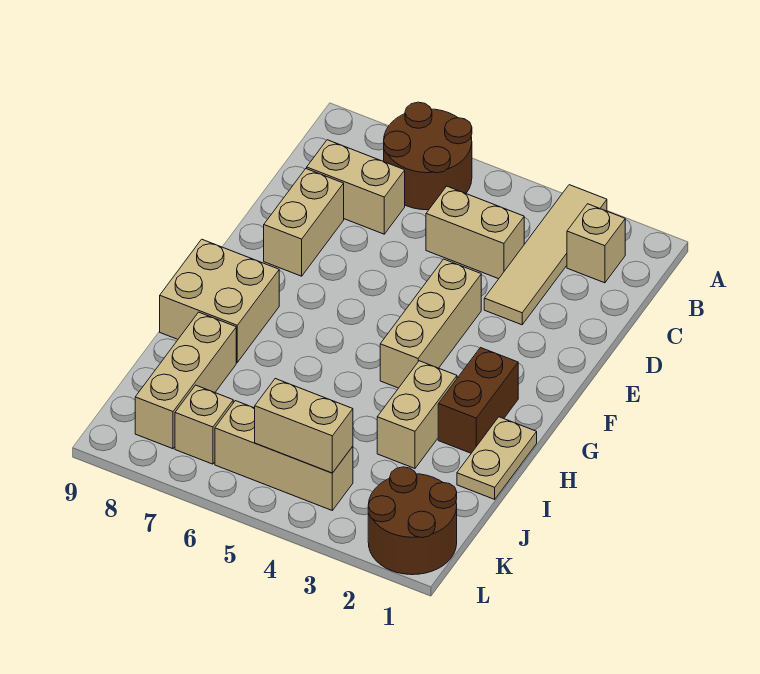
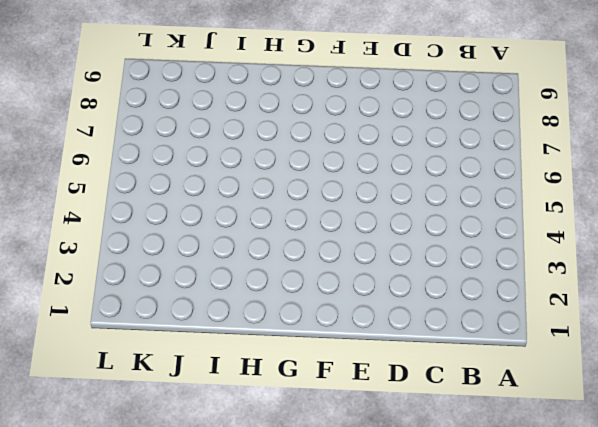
none -> tan 1x4 tile [484,185,607,325]
none -> brown 2x2 round brick [384,102,472,210]
none -> tan 1x1 brick [567,204,625,283]

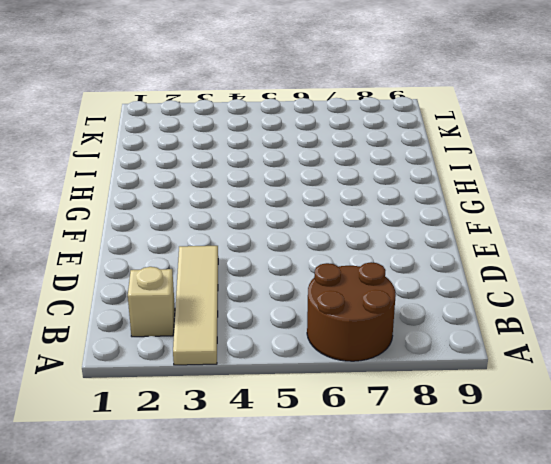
none -> tan 1x2 brick [426,186,524,279]
none -> tan 1x2 brick [307,140,405,234]
none -> tan 1x2 brick [264,169,344,276]

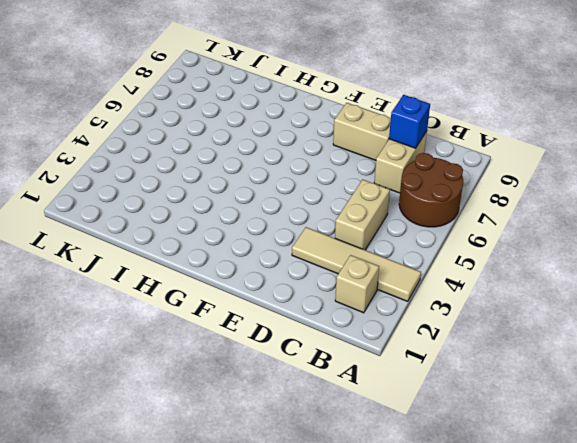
blue 1x1 brick [389,95,430,148] -> none
none -> tan 1x3 brick [380,259,481,388]
none -> brown 1x2 brick [438,348,518,453]
none -> tan 2x2 brick [160,239,279,362]

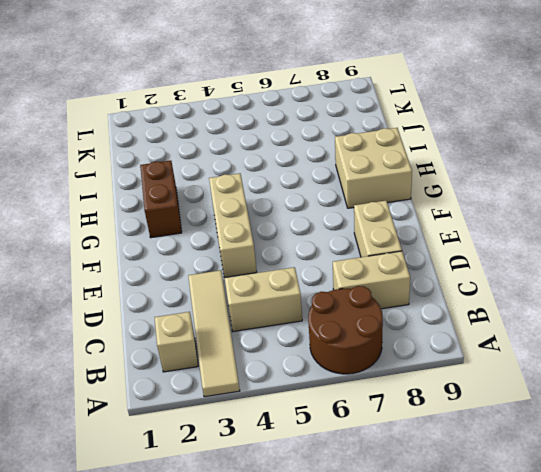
none -> tan 1x2 plate [457,417,537,499]
none -> tan 1x2 brick [377,361,457,468]
none -> tan 1x3 brick [135,312,236,449]

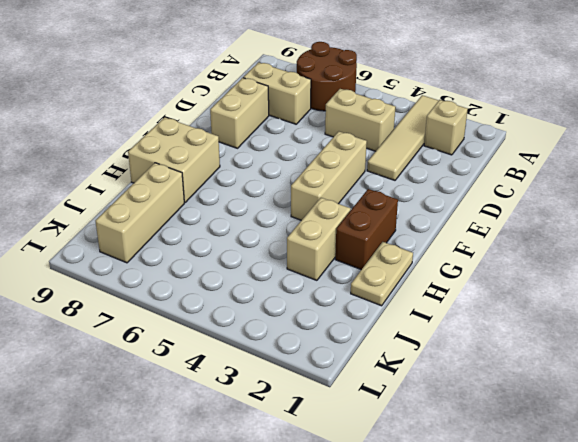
none -> brown 2x2 round brick [368,467,457,575]
none -> tan 1x3 brick [215,401,353,510]
none -> tan 1x1 brick [175,385,233,464]

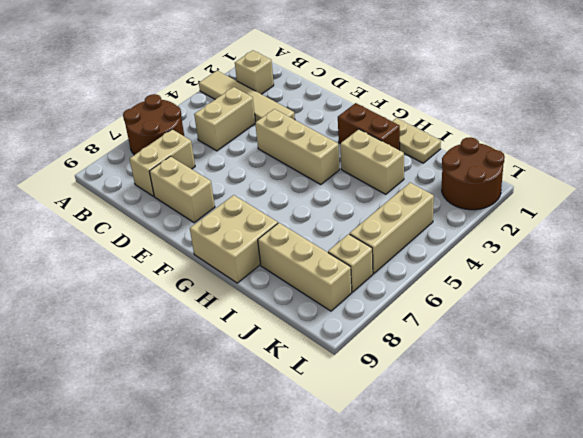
none -> tan 1x2 brick [255,379,353,473]

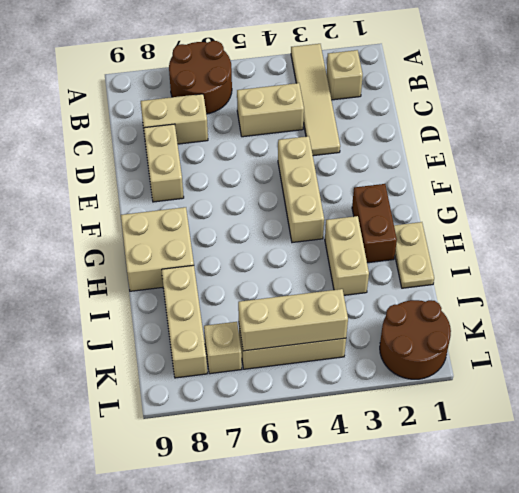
tan 1x3 brick [238,289,348,351] -> tan 1x2 brick [255,379,353,473]

